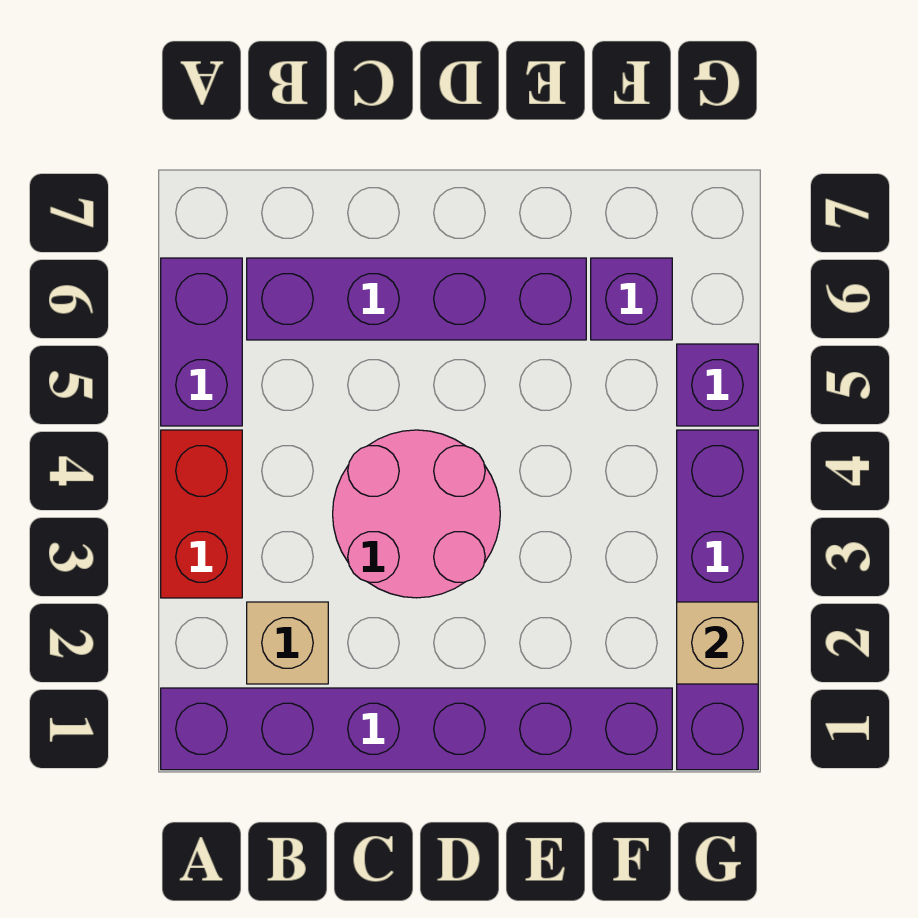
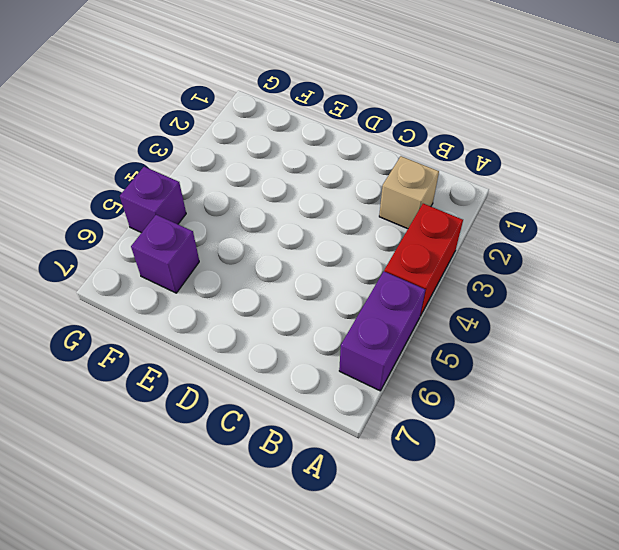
none -> purple 1x6 brick [161,688,672,770]
none -> purple 1x4 brick [247,258,586,340]

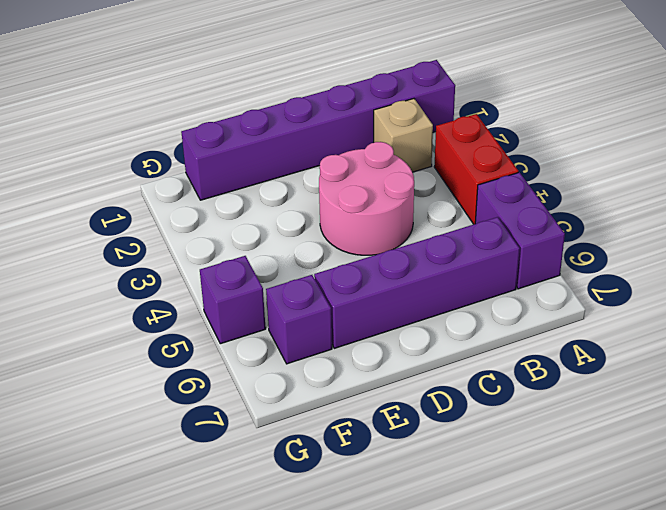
none -> purple 1x4 brick [677,430,758,770]
none -> tan 1x1 brick [677,602,758,684]

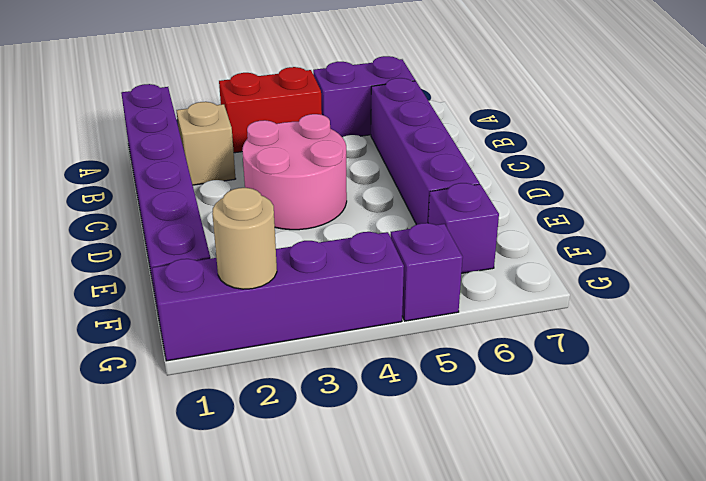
tan 1x1 round brick [212,188,277,289] -> tan 1x1 brick [677,602,758,684]

